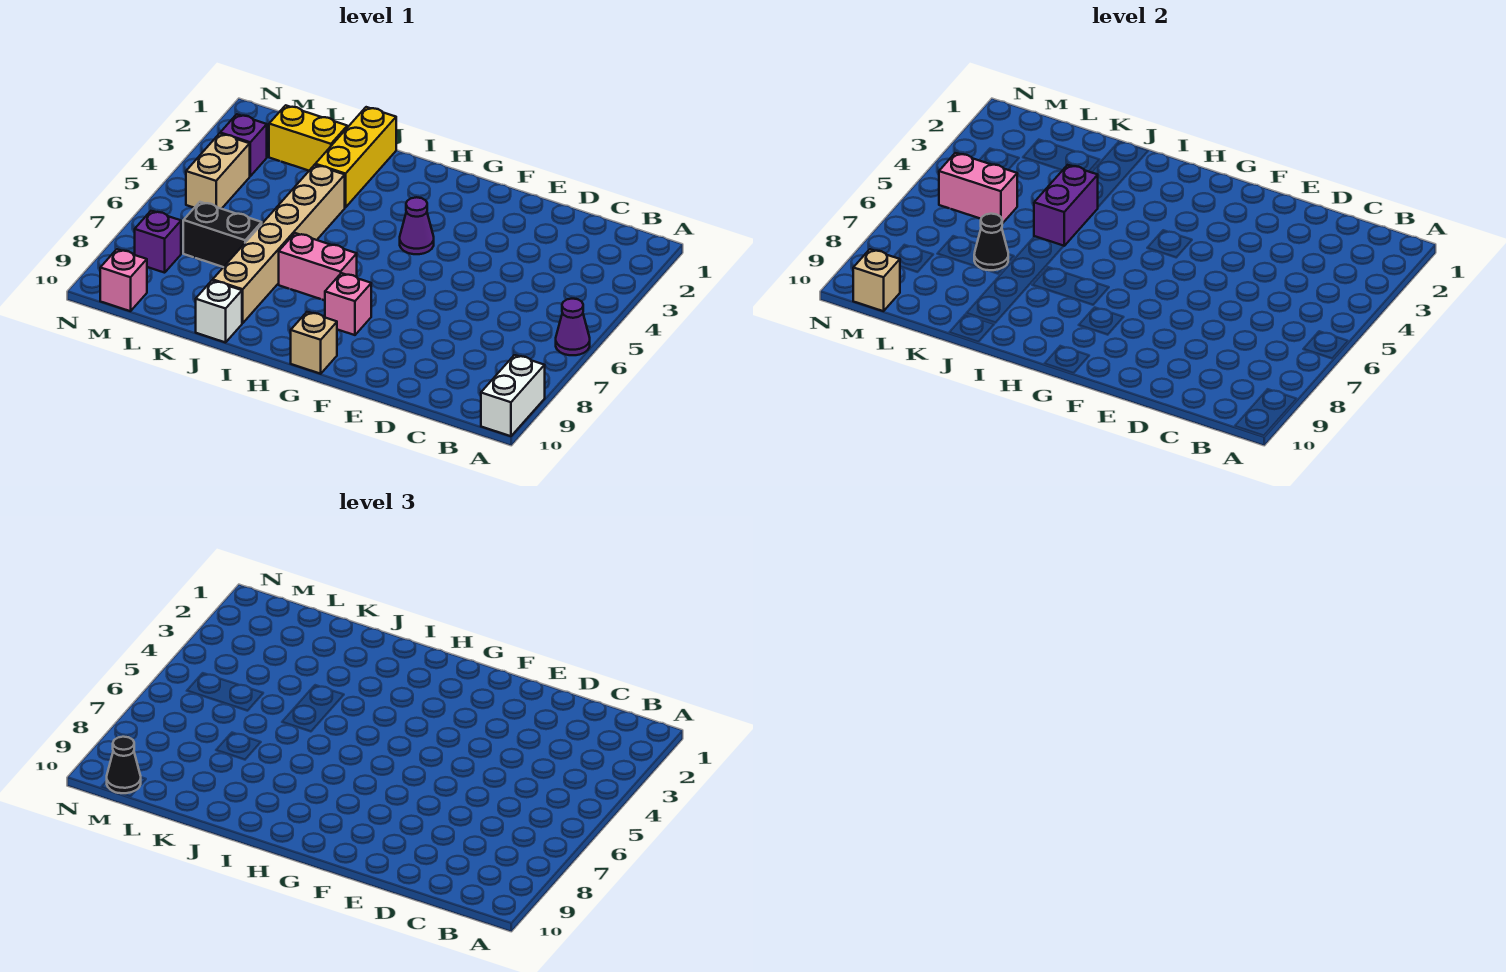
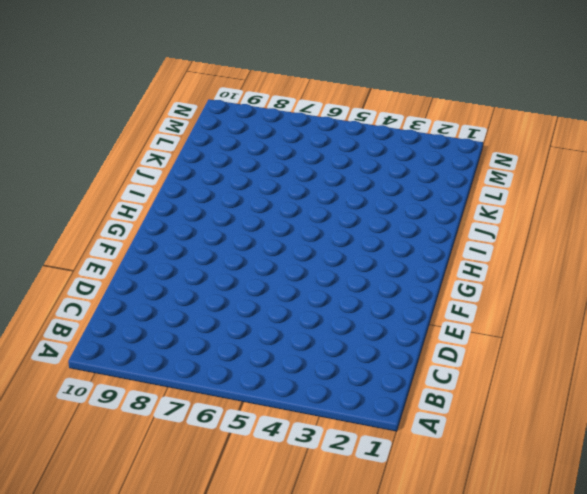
none -> purple 1x1 cone [556,299,590,355]
none -> white 1x2 brick [481,355,545,436]
none -> purple 1x1 cone [400,197,434,254]

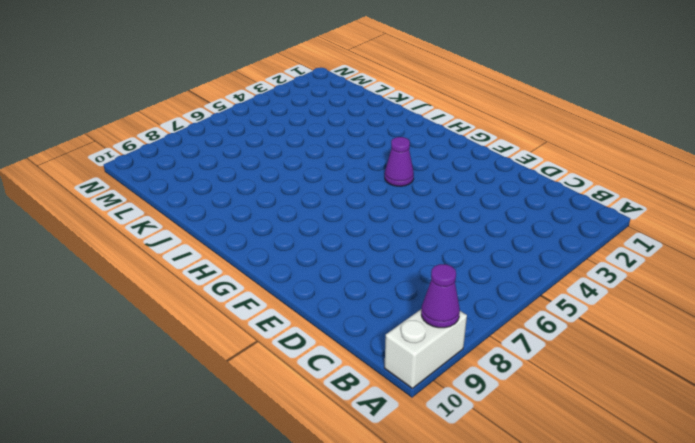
purple 1x1 cone [421,264,460,328] -> purple 1x1 cone moved to [556,299,590,355]
none -> pink 1x1 brick [325,273,371,335]
none -> tan 1x1 brick [291,312,337,374]
none -> pink 1x2 brick [279,233,357,300]

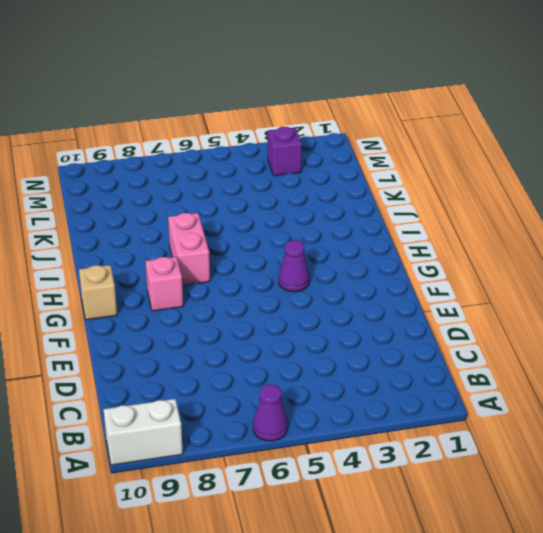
none -> yellow 1x3 brick [315,107,396,207]
none -> tan 1x6 brick [213,165,345,323]
none -> white 1x1 brick [196,280,242,342]

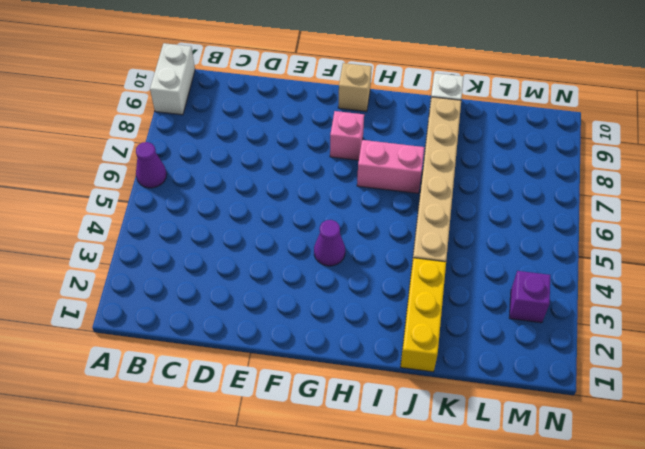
none -> yellow 1x2 brick [269,105,347,171]
none -> black 1x2 brick [183,202,262,267]
none -> tan 1x2 brick [186,134,250,209]

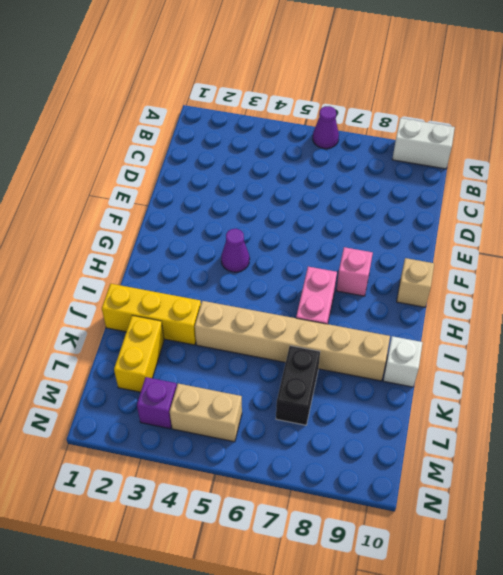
none -> purple 1x1 brick [135,211,181,273]
none -> pink 1x1 brick [100,249,147,311]
none -> purple 1x2 brick [1034,165,1098,246]

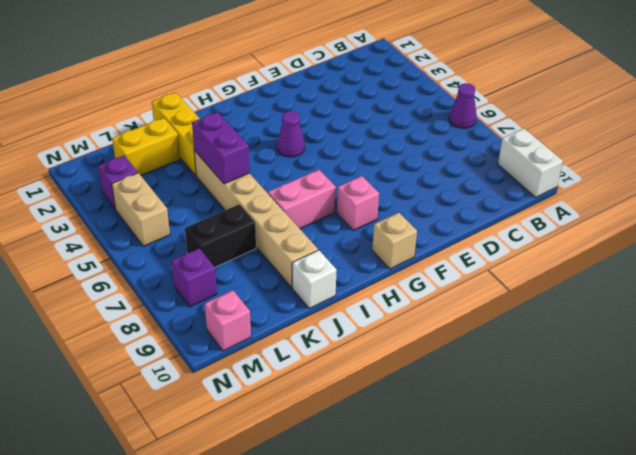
none -> black 1x1 cone [974,214,1008,270]
none -> pink 1x2 brick [939,153,1017,224]
none -> tan 1x1 brick [853,249,900,311]

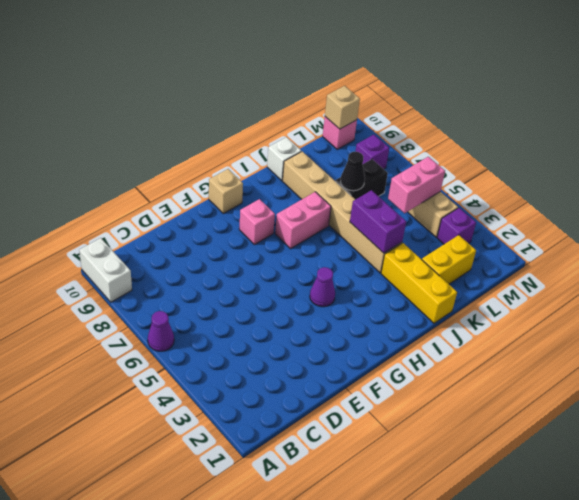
none -> black 1x1 cone [107,737,141,793]

